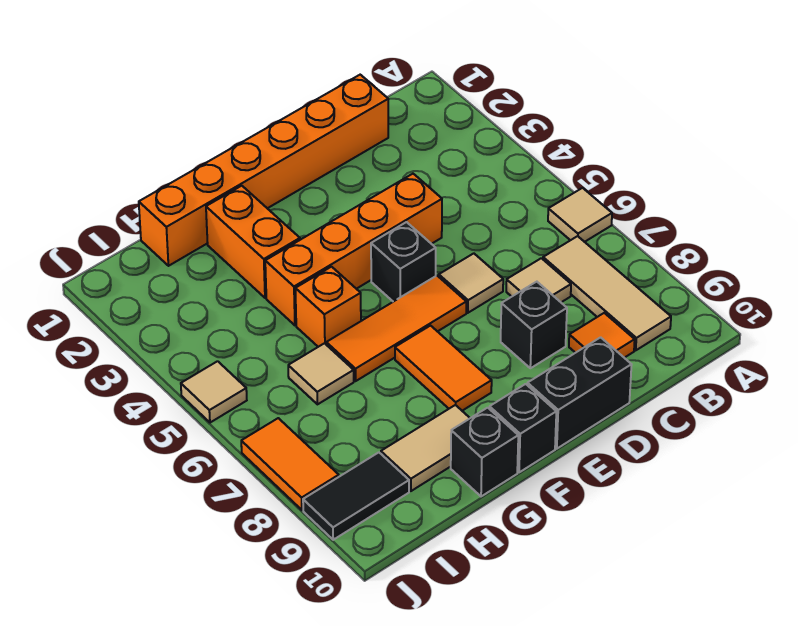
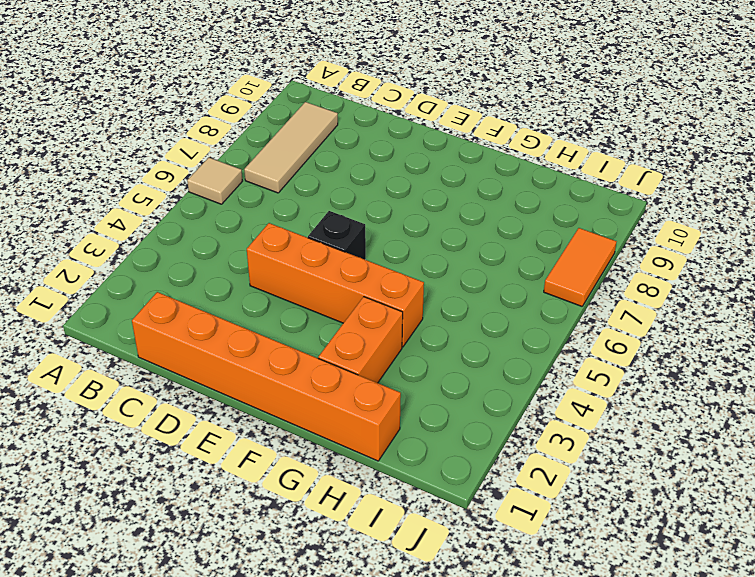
none -> tan 1x1 tile [506,258,571,302]
none -> orange 1x1 tile [569,313,635,358]
none -> tan 1x1 tile [439,253,503,313]

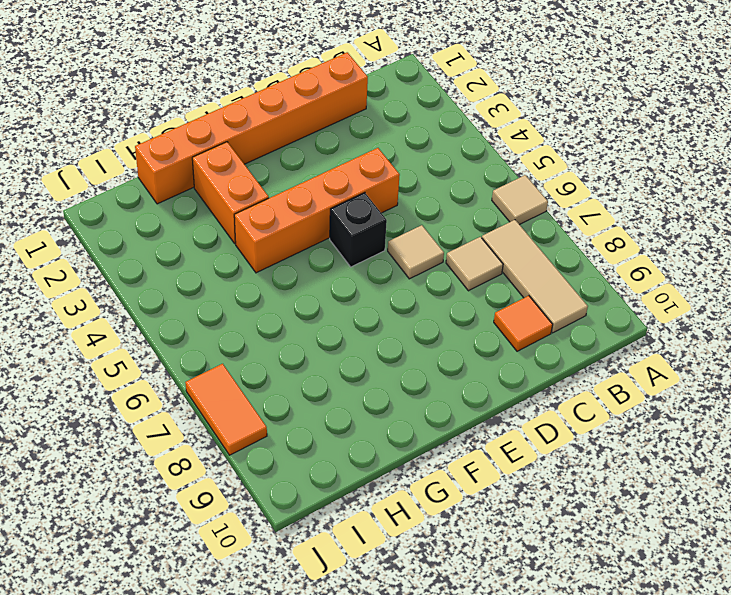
none -> black 1x1 brick [501,282,567,368]
none -> black 1x2 brick [527,337,632,449]
none -> orange 1x3 tile [326,276,466,381]

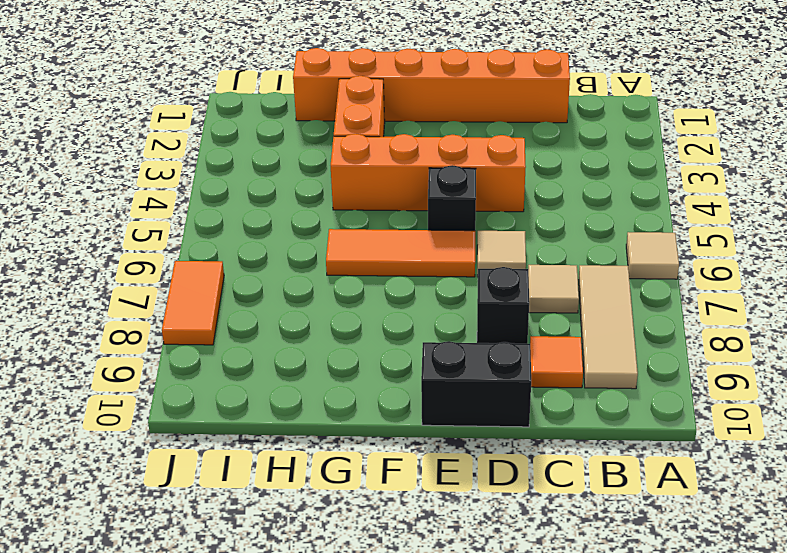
none -> orange 1x2 tile [395,326,492,411]
none -> black 1x1 brick [489,384,556,472]
none -> orange 1x1 brick [295,267,361,347]

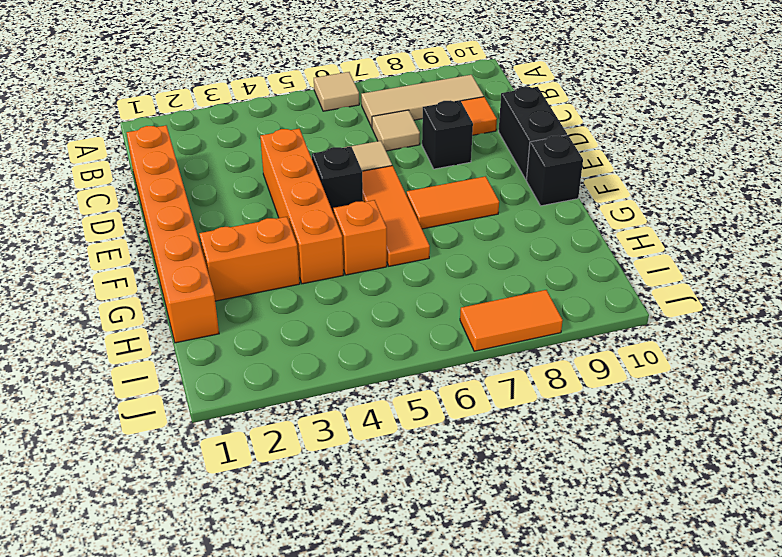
none -> tan 1x2 tile [381,405,470,491]
none -> black 1x1 brick [451,408,518,496]
none -> tan 1x1 tile [288,343,354,404]

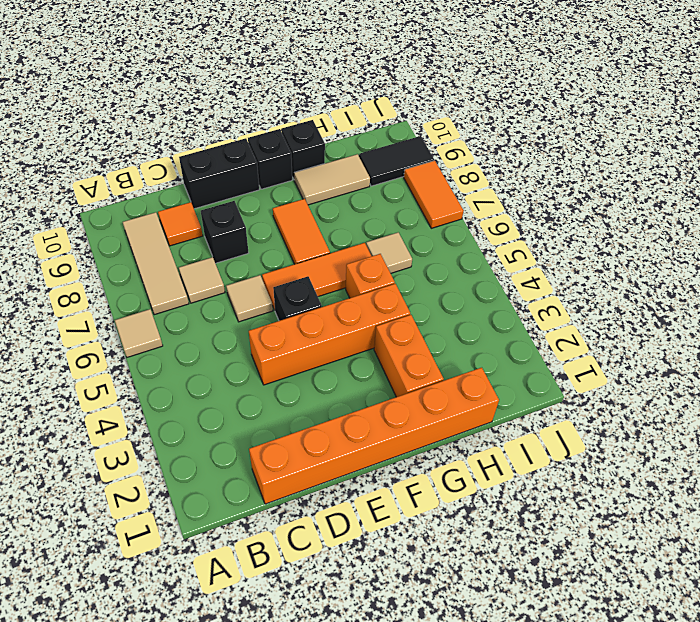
none -> tan 1x1 tile [181,361,247,423]

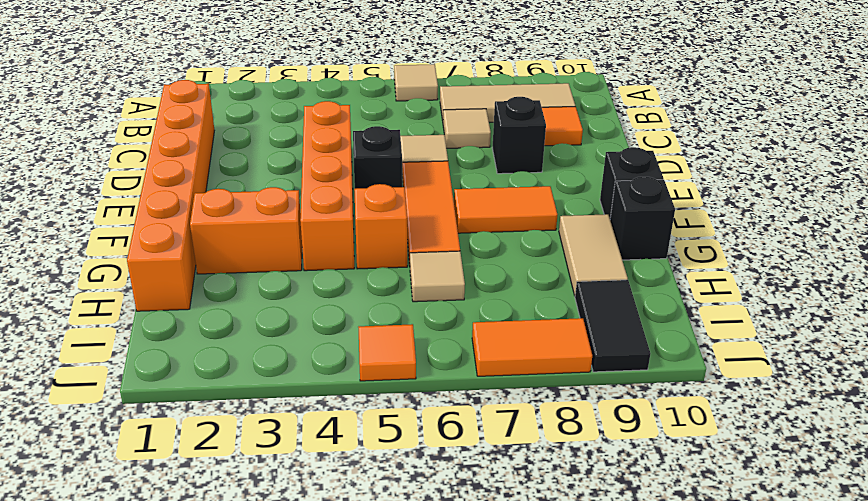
orange 1x1 tile [358,324,416,381] -> tan 1x1 tile [181,361,247,423]
none -> black 1x2 brick [527,337,632,449]

